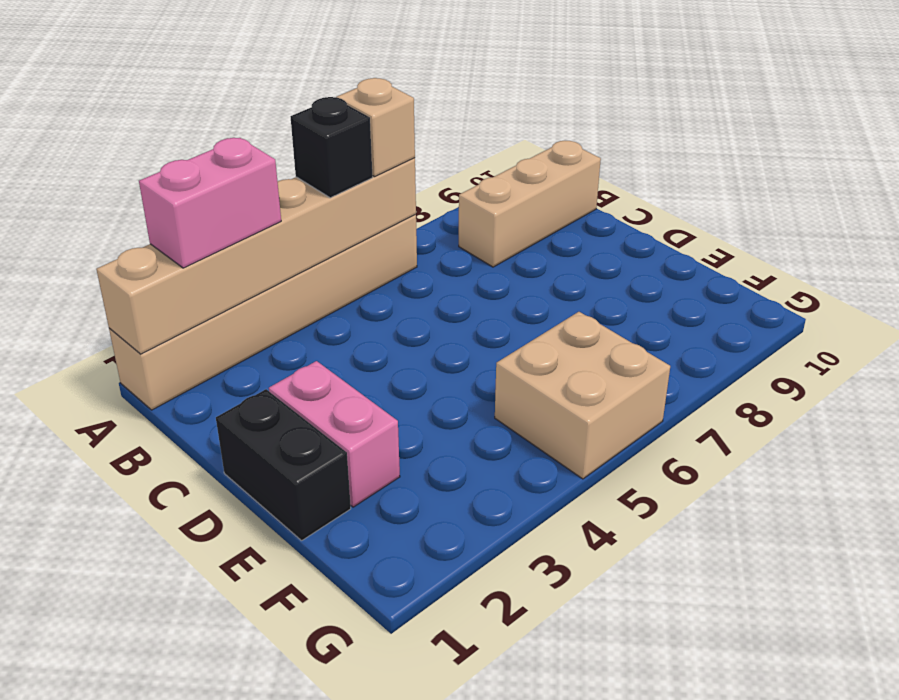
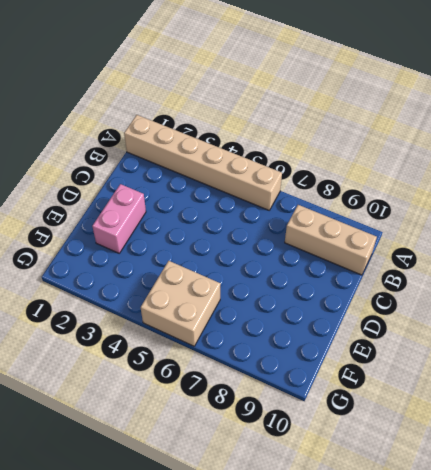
none -> black 1x2 brick [216,389,351,541]
none -> tan 1x6 brick [96,158,416,354]

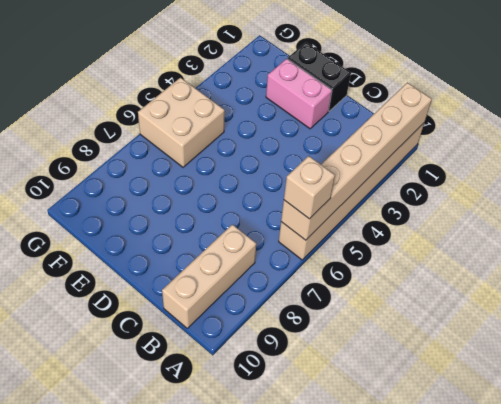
none -> pink 1x2 brick [139,138,281,268]
none -> black 1x1 brick [290,97,373,198]

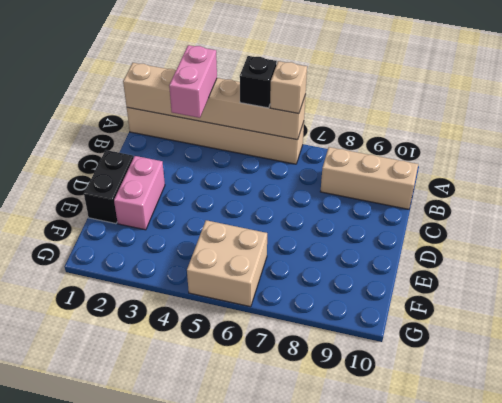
pink 1x2 brick [169,45,217,118] -> pink 1x2 brick turned to [139,138,281,268]

